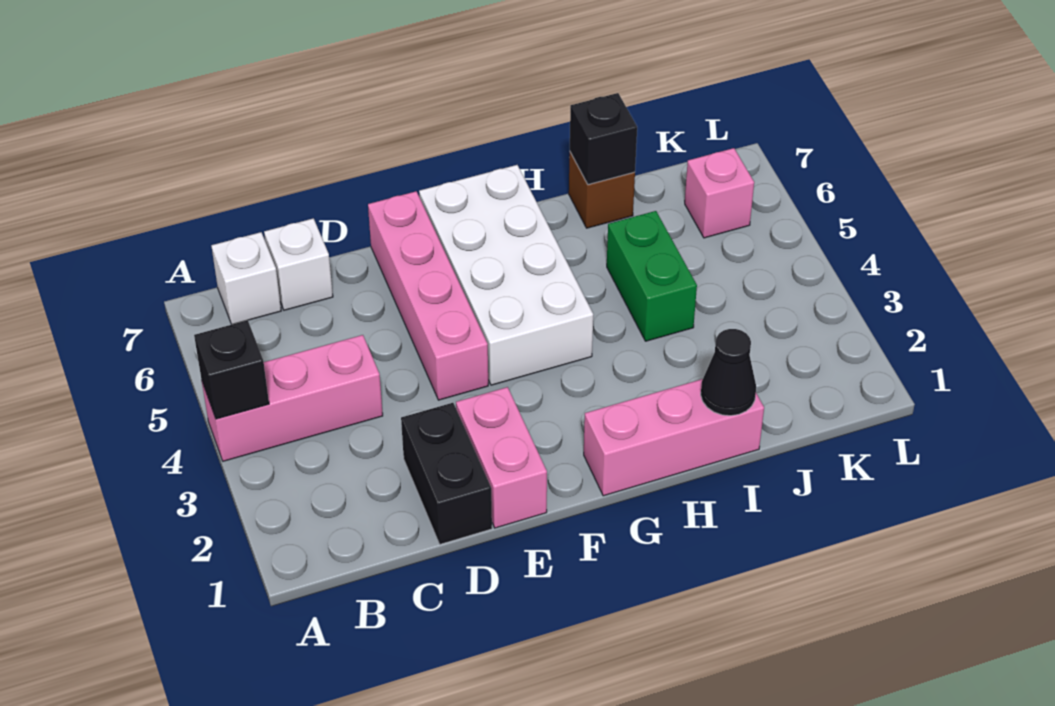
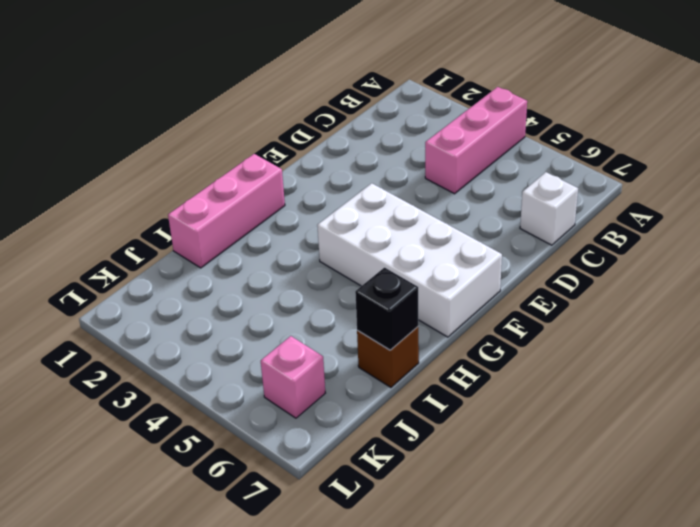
none -> white 1x1 brick [211,232,281,325]
none -> black 1x2 brick [401,403,492,544]
none -> pink 1x2 brick [456,387,547,528]

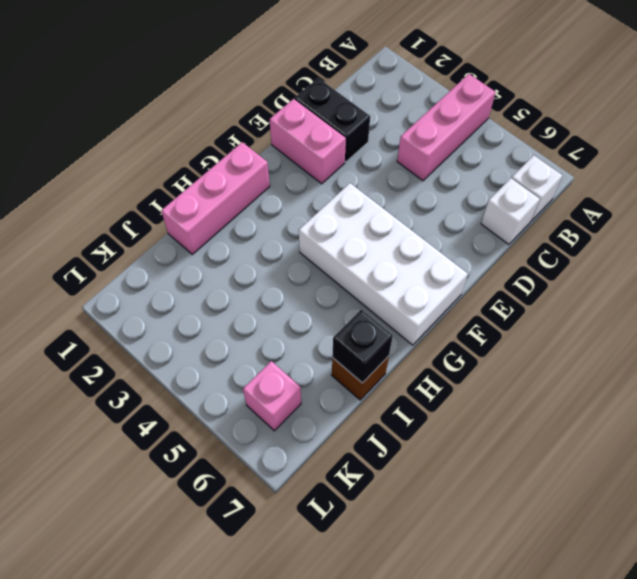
none -> pink 1x4 brick [368,191,488,400]
none -> green 1x2 brick [607,211,697,341]
none -> black 1x1 brick [194,320,269,419]

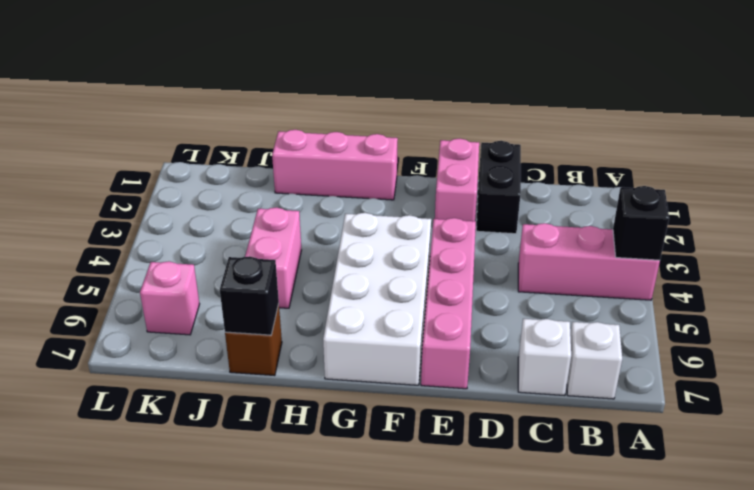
pink 1x2 brick [245,207,301,308] -> green 1x2 brick [607,211,697,341]
none -> black 1x1 cone [701,329,756,416]

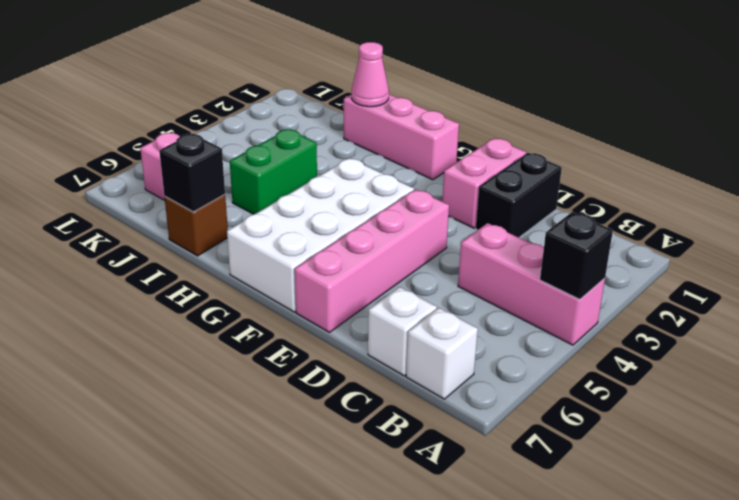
pink 1x1 cone [352,42,389,107] -> black 1x1 cone [701,329,756,416]

